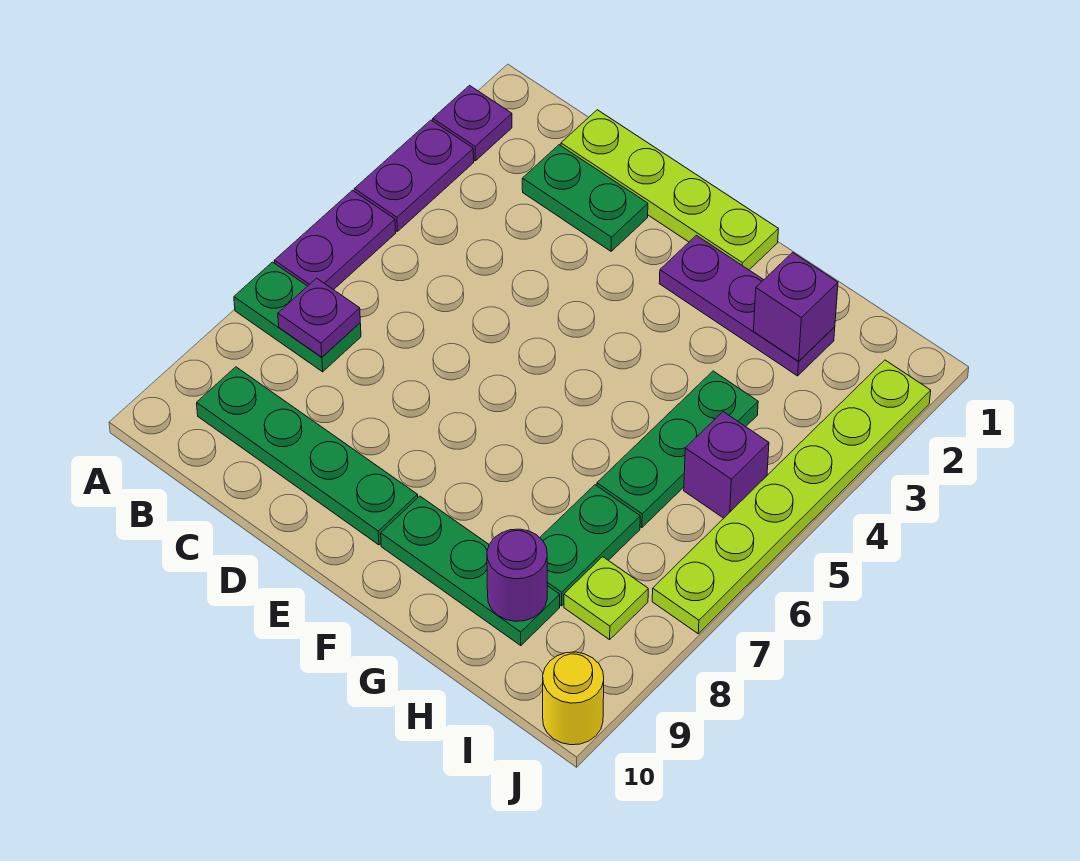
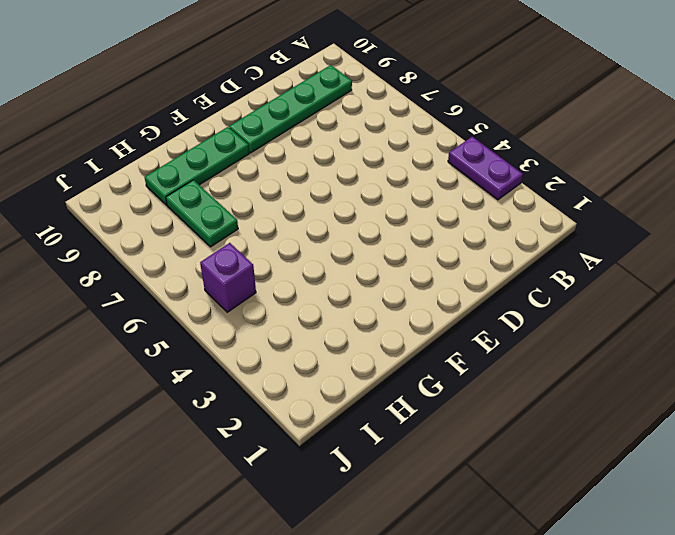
none -> purple 1x1 plate [433,86,512,161]
none -> purple 1x2 plate [274,190,396,290]
none -> green 1x2 plate [234,262,361,372]

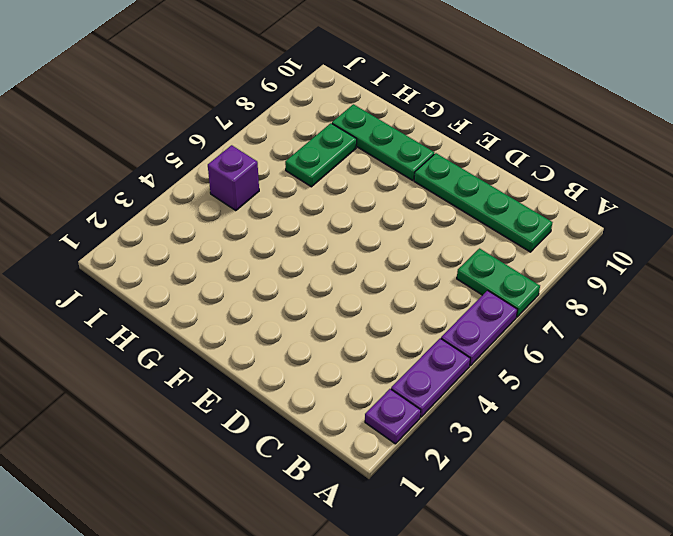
none -> lime 1x4 plate [561,110,778,270]
none -> green 1x2 plate [522,145,648,251]
none -> purple 1x3 plate [659,235,835,376]

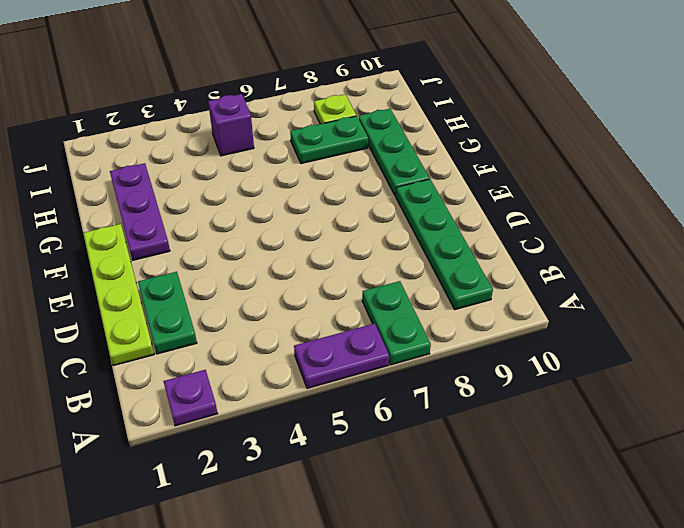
none -> purple 1x2 plate [354,120,474,231]
none -> green 1x3 plate [597,371,758,528]
none -> lime 1x6 plate [652,360,931,634]

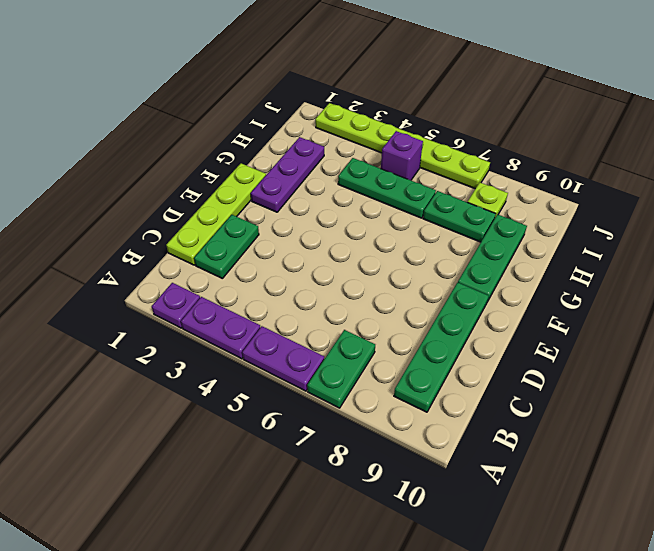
none -> yellow 1x1 round brick [543,652,604,745]
none -> purple 1x1 plate [278,278,360,357]
none -> purple 1x1 brick [754,252,838,362]

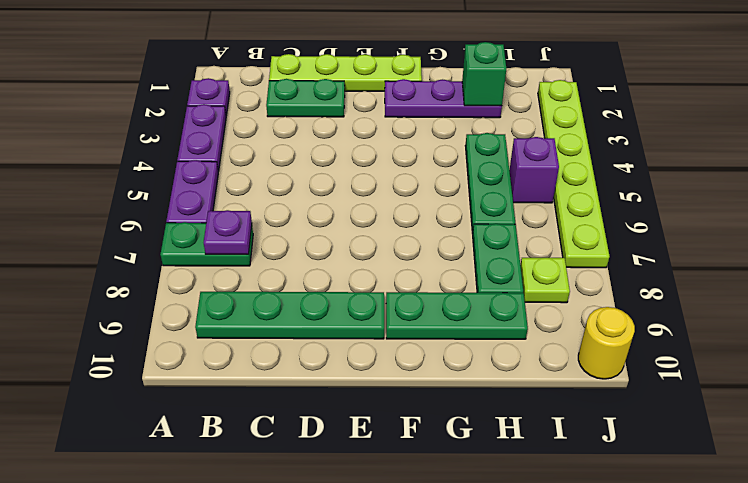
green 1x1 brick [462,42,506,106] -> purple 1x1 brick [754,252,838,362]
none -> purple 1x1 round brick [487,529,547,621]

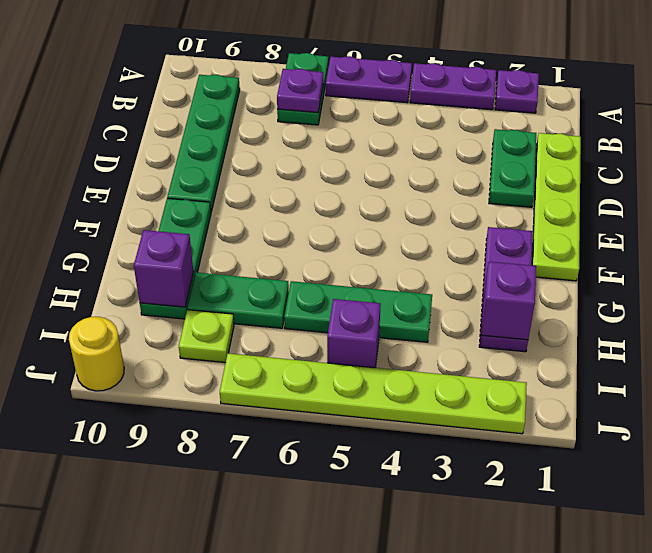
purple 1x1 brick [134,230,194,307] -> purple 1x1 round brick [487,529,547,621]

